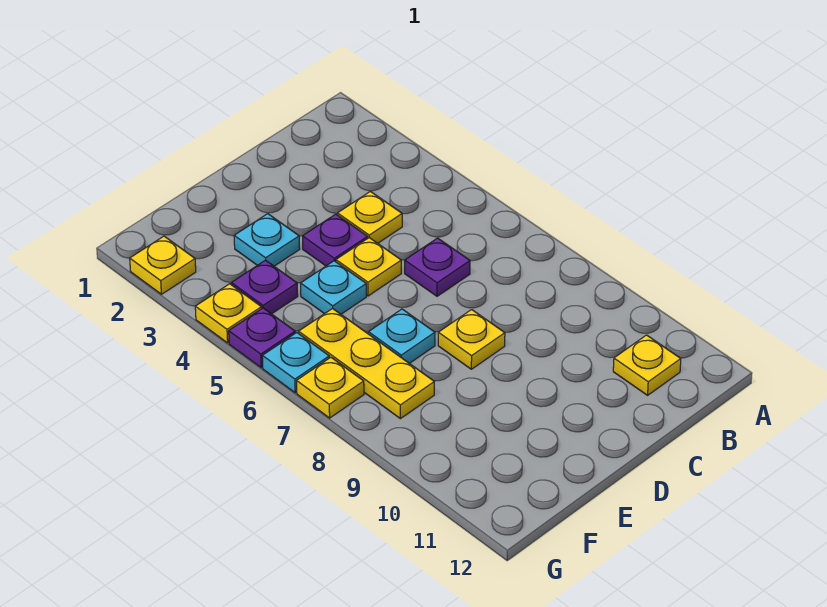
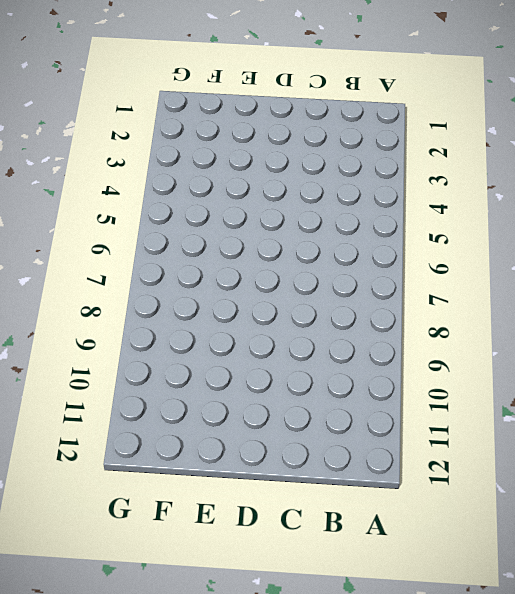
none -> yellow 1x1 plate [613,335,681,395]
none -> yellow 1x1 plate [337,191,402,243]
none -> purple 1x1 plate [405,238,470,296]

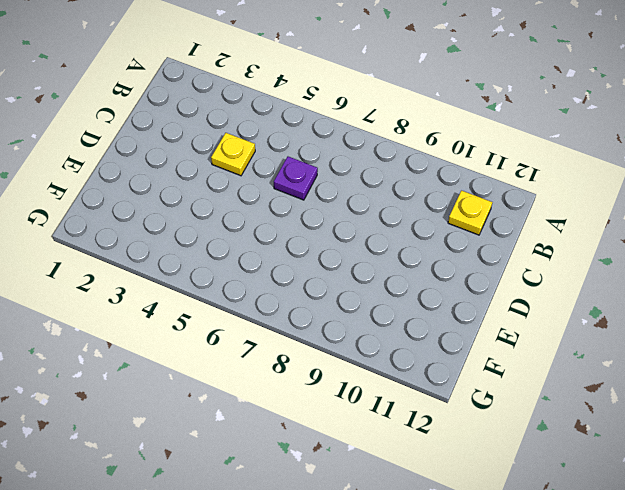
none -> purple 1x1 plate [303,214,368,266]
none -> yellow 1x1 plate [336,238,401,296]
none -> yellow 1x1 plate [438,310,505,369]

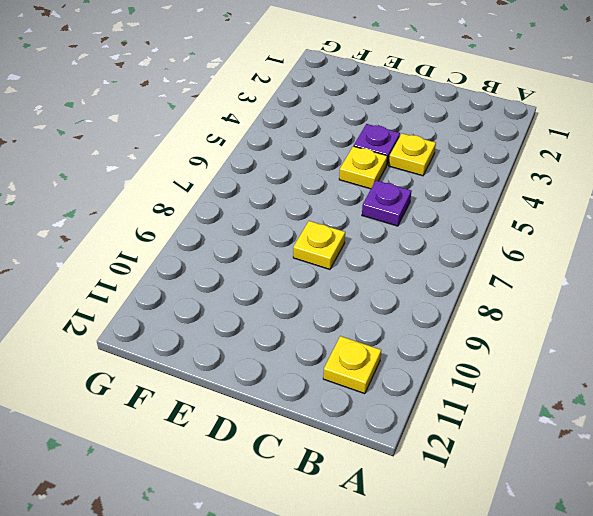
none -> cyan 1x1 plate [234,214,300,266]
none -> cyan 1x1 plate [301,261,366,314]
none -> cyan 1x1 plate [368,309,435,363]

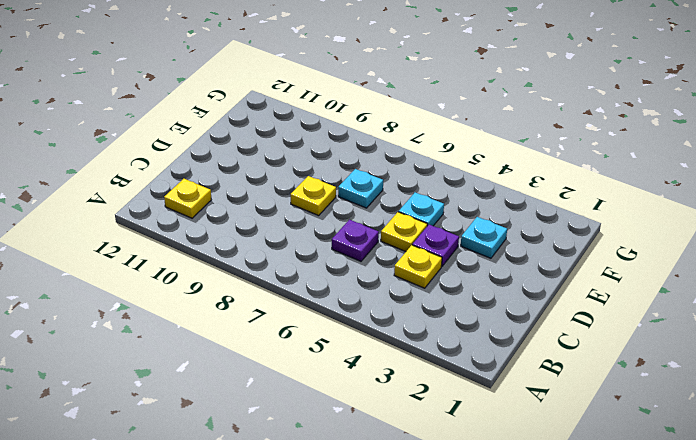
none -> purple 1x1 plate [231,260,298,314]
none -> yellow 1x3 plate [299,308,434,419]
none -> yellow 1x1 plate [130,236,196,294]

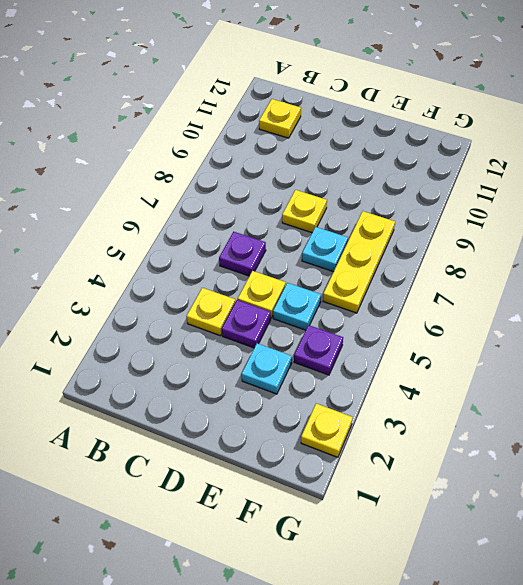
none -> yellow 1x1 plate [195,284,262,343]
none -> purple 1x1 plate [229,308,295,368]
none -> cyan 1x1 plate [262,333,329,393]

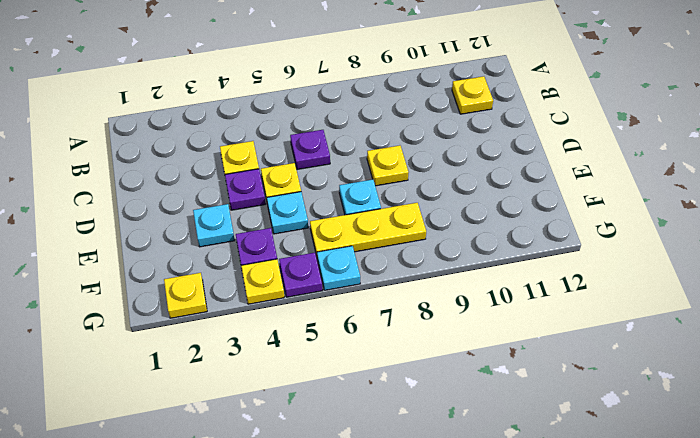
none -> yellow 1x1 plate [297,357,364,418]

